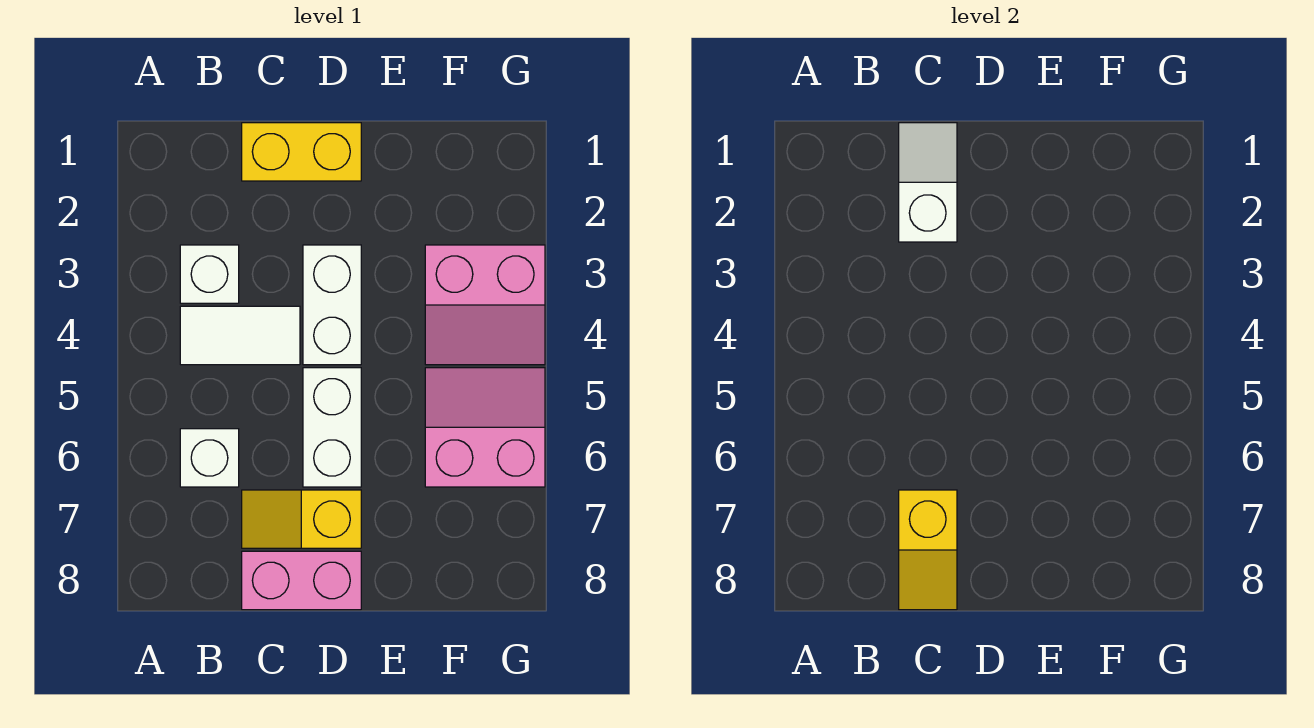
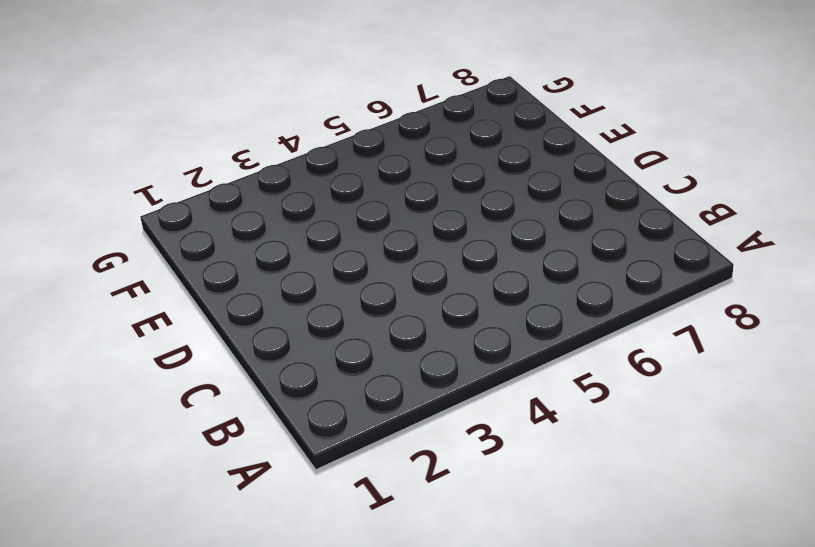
none -> white 1x1 brick [180,245,239,303]
none -> white 1x2 tile [180,306,300,365]
none -> white 1x1 brick [180,429,239,487]

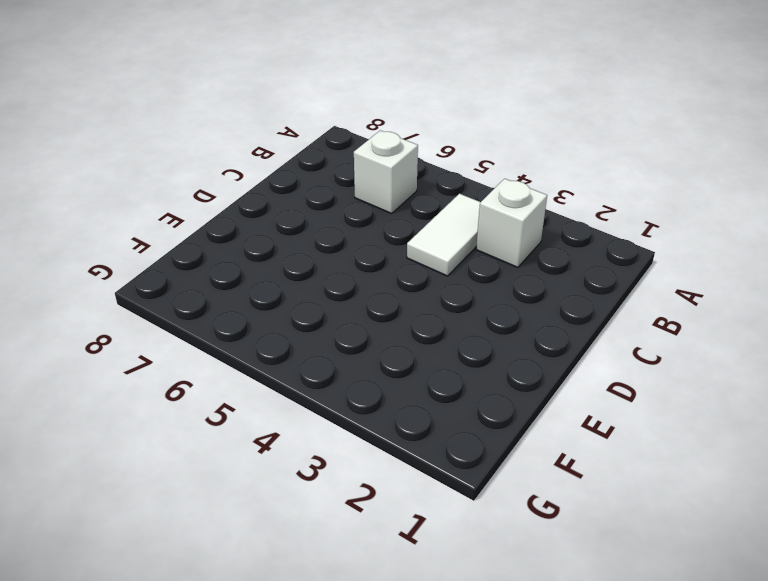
none -> yellow 1x2 brick [242,123,361,181]
none -> yellow 1x2 slope [242,490,361,548]
none -> pink 1x2 brick [242,551,361,610]

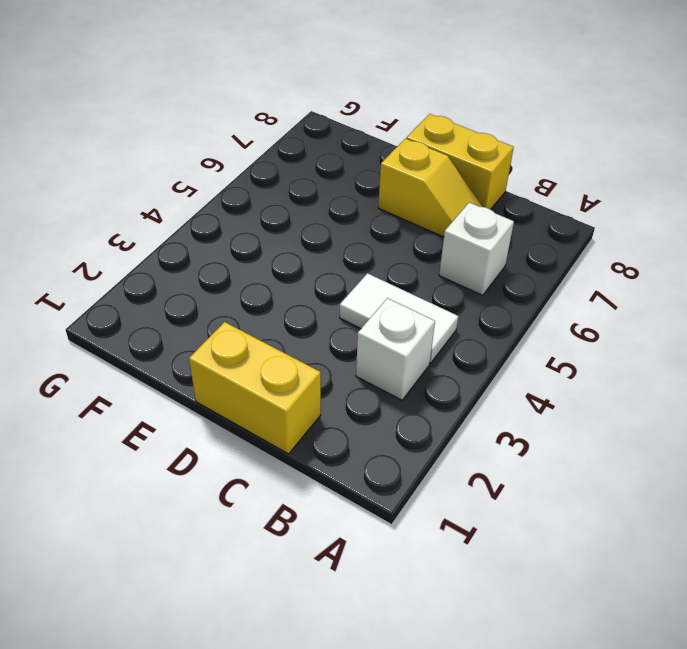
yellow 1x2 brick [406,114,514,209] -> pink 1x2 brick [242,551,361,610]
none -> white 1x2 brick [303,245,361,365]
none -> white 1x2 brick [303,368,361,487]
none -> pink 2x2 slope [425,245,545,365]

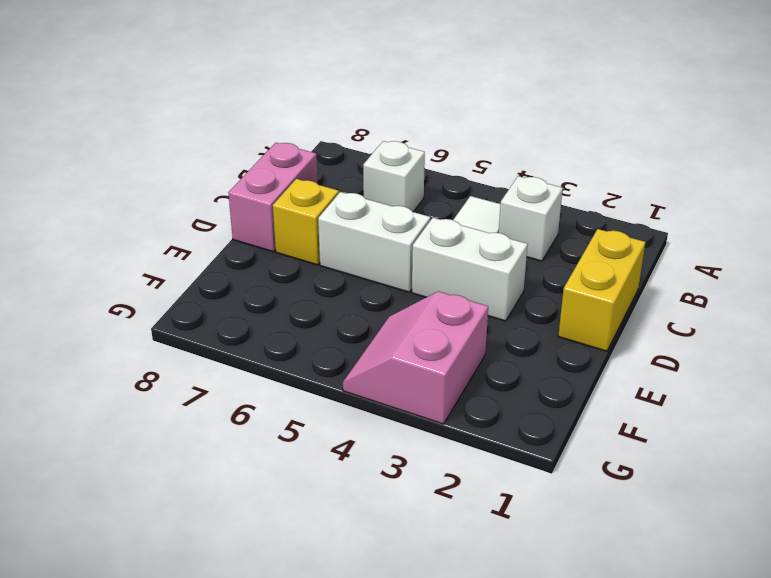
none -> pink 2x2 slope [425,368,545,487]
none -> white 1x2 slope [899,123,957,242]
none -> yellow 1x2 slope [899,490,957,610]

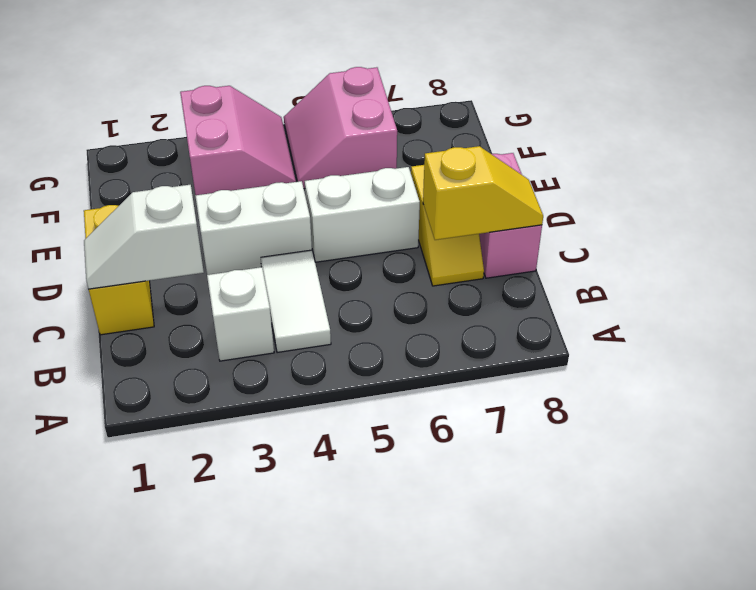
none -> white 1x1 brick [180,429,239,487]

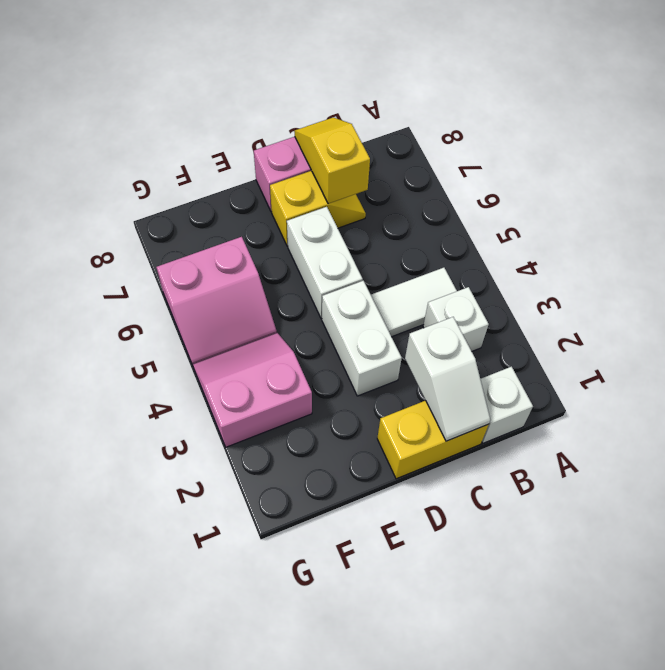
white 1x1 brick [481,367,533,443] -> white 1x1 brick moved to [180,429,239,487]

